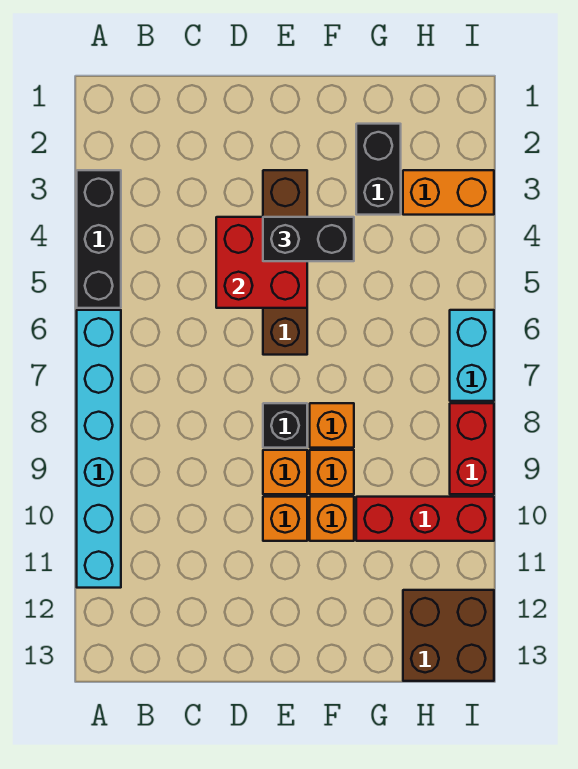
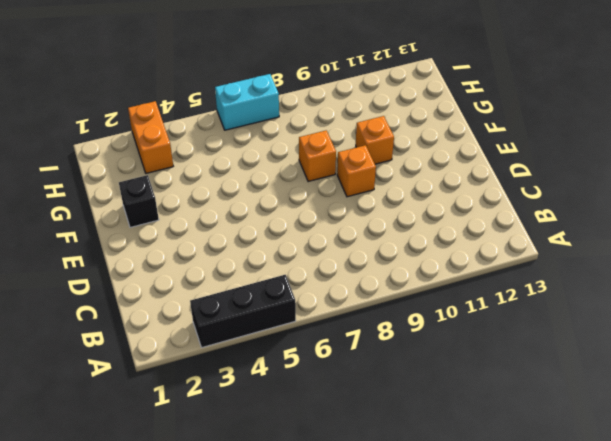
black 1x1 brick [119,175,159,227] -> black 1x1 brick moved to [263,403,307,448]
none -> cyan 1x6 brick [77,310,121,588]
none -> brown 1x4 brick [263,170,307,355]
none -> orange 1x1 brick [263,497,307,541]

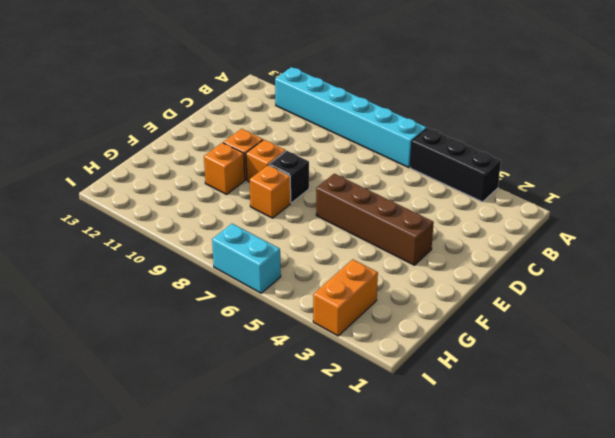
none -> orange 1x1 brick [310,450,354,494]
none -> black 1x2 brick [356,124,401,215]
none -> red 1x3 brick [356,497,494,541]

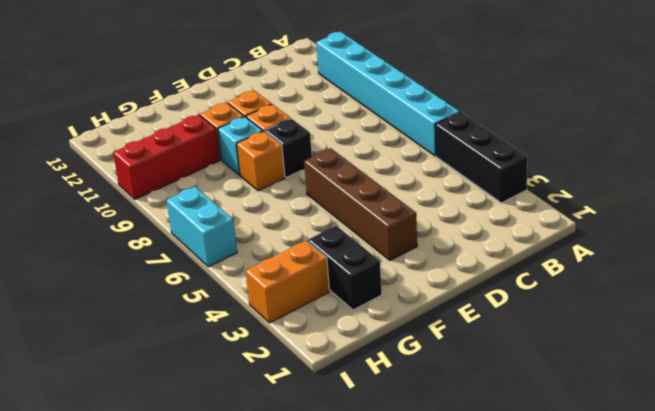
cyan 1x1 brick [218,117,263,175] -> orange 1x1 brick [310,450,354,494]
none -> brown 2x2 brick [403,590,494,681]
none -> red 1x2 brick [450,403,494,494]
none -> red 2x2 brick [216,217,307,308]

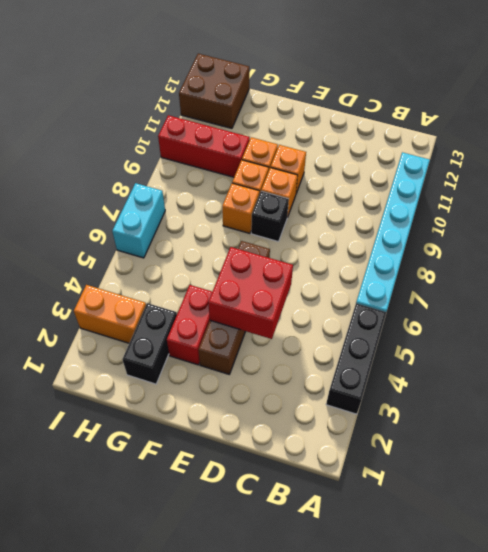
red 1x2 brick [167,285,212,365] -> red 1x2 brick moved to [450,403,494,494]
none -> black 1x2 brick [263,217,354,261]

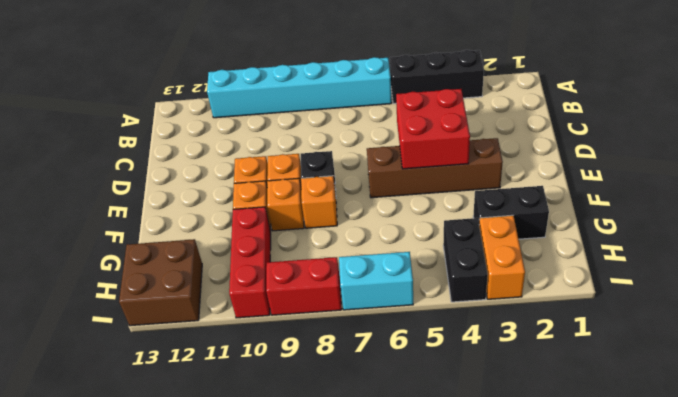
black 1x2 brick [443,218,488,302] -> black 1x2 brick moved to [263,217,354,261]

